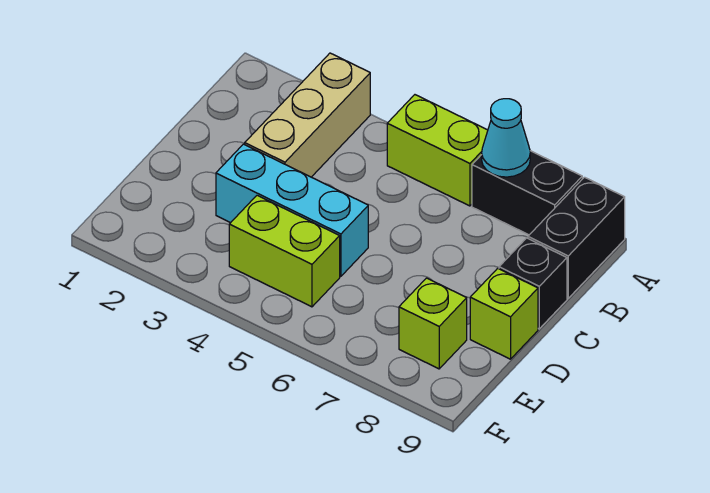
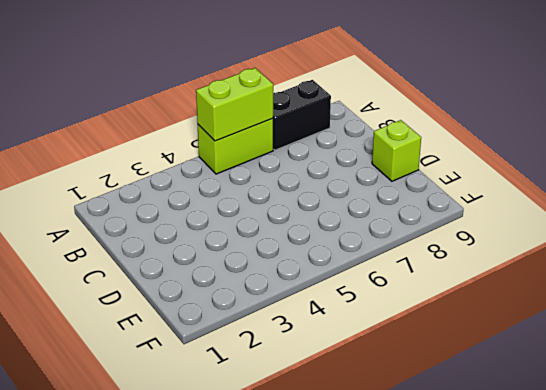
lime 1x2 brick [196,68,273,141] -> lime 1x2 brick moved to [229,195,340,307]
none -> tan 1x3 brick [245,53,370,177]
none -> black 1x2 brick [528,177,625,298]

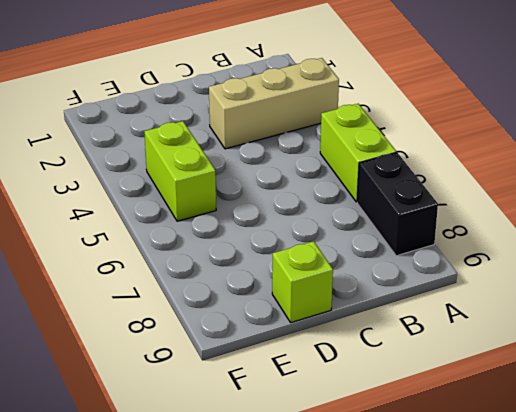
none -> black 1x2 brick [528,177,625,298]
none -> black 1x1 brick [499,238,567,329]

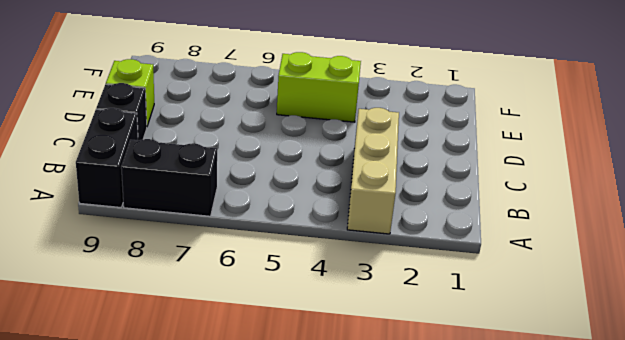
none -> lime 1x2 brick [387,95,488,206]
none -> cyan 1x3 brick [216,144,368,276]

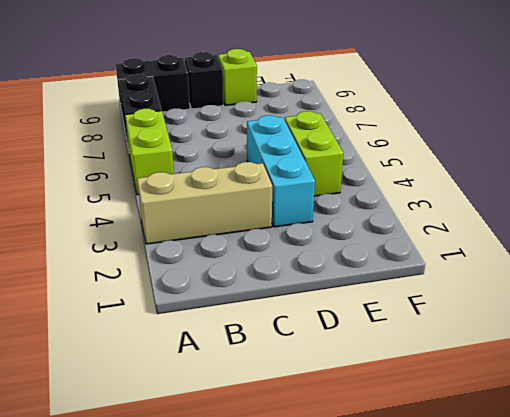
none -> lime 1x1 brick [399,278,467,369]
none -> cyan 1x1 cone [482,99,530,177]

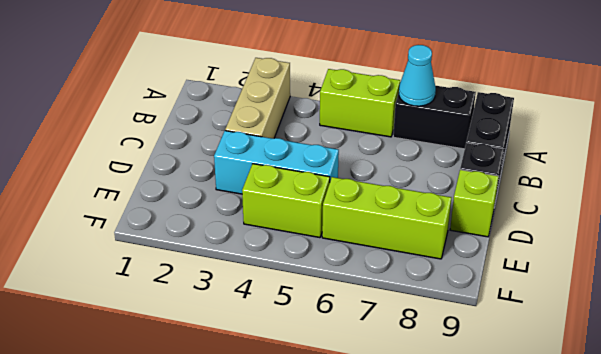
lime 1x3 brick [322,177,451,259] -> lime 1x1 brick [399,278,467,369]

